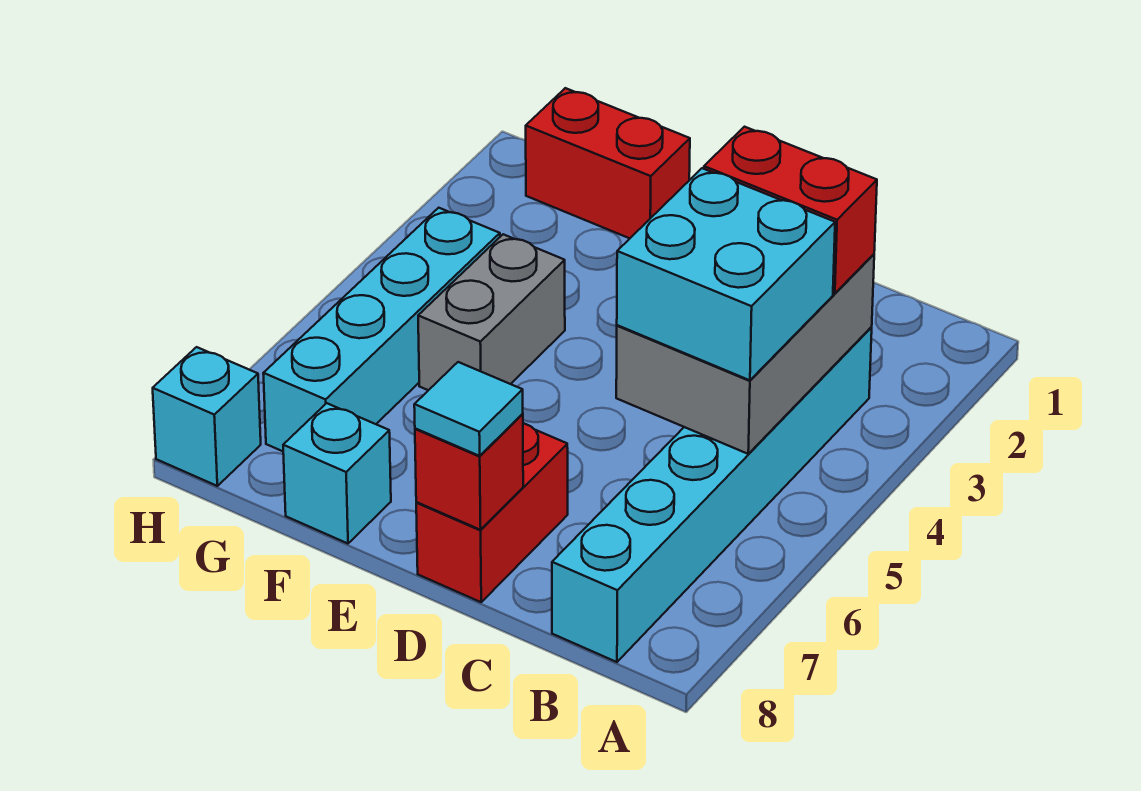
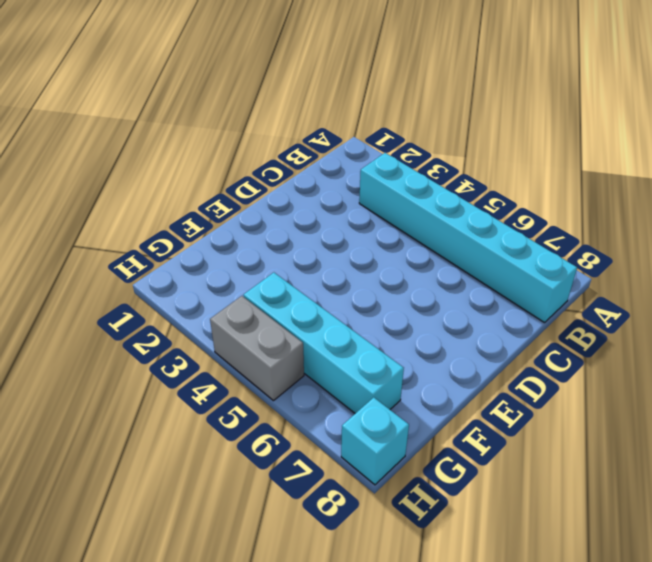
grey 1x2 brick [210,296,304,401] -> grey 1x2 brick moved to [418,234,565,390]
none -> red 1x2 brick [416,423,568,602]
none -> red 1x2 brick [526,88,690,238]
none -> cyan 1x1 brick [283,403,391,544]

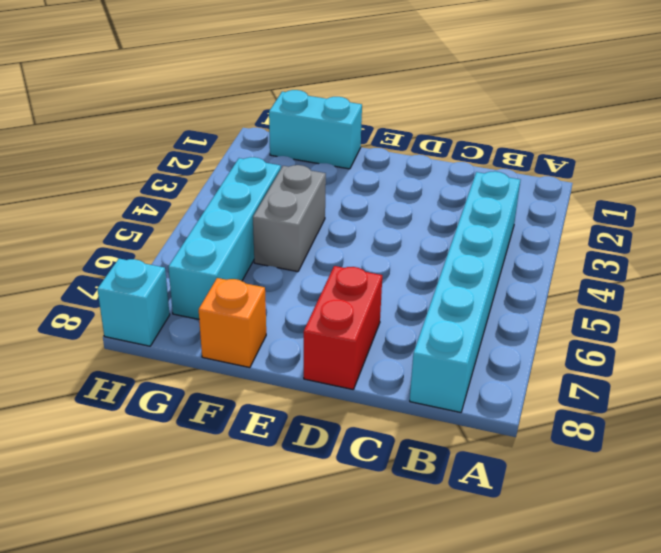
cyan 1x2 brick [269,90,362,169] -> red 1x2 brick [526,88,690,238]
orange 1x1 brick [199,278,266,368] -> cyan 1x1 brick [283,403,391,544]
none -> grey 2x3 brick [616,254,874,454]
none -> red 1x1 brick [415,414,523,530]
none -> red 1x2 brick [704,127,877,294]

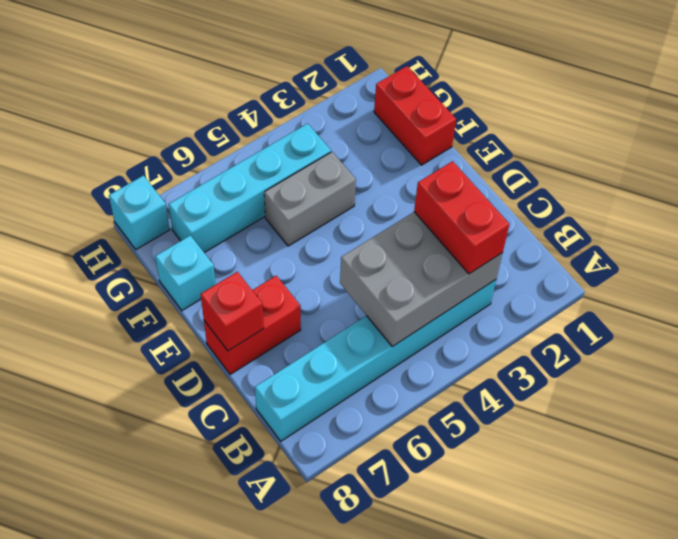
none -> cyan 2x2 brick [617,168,835,380]
none -> cyan 1x1 tile [414,362,523,456]

